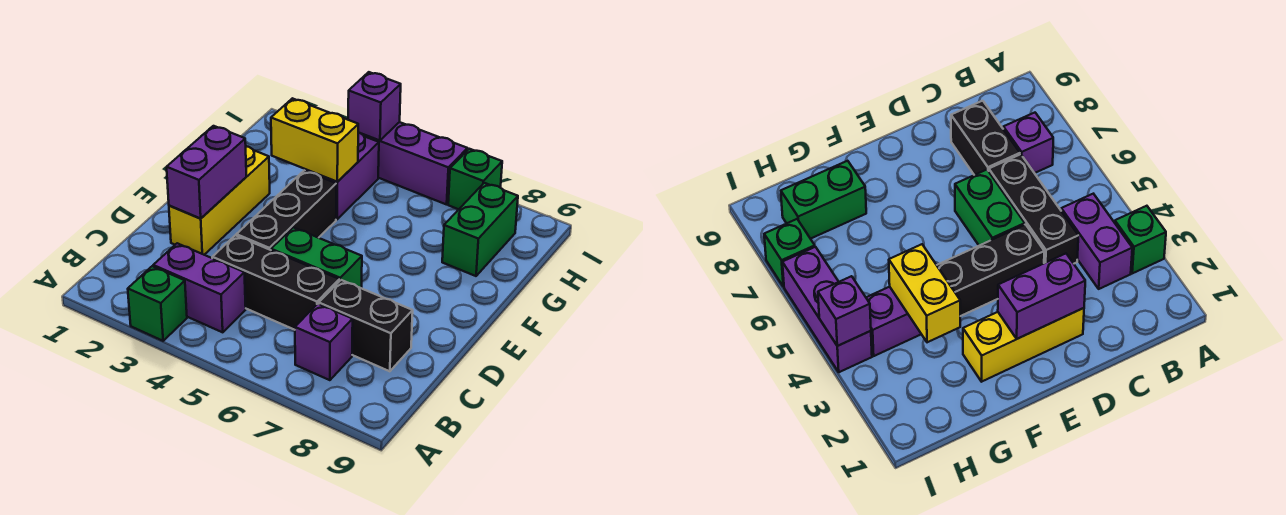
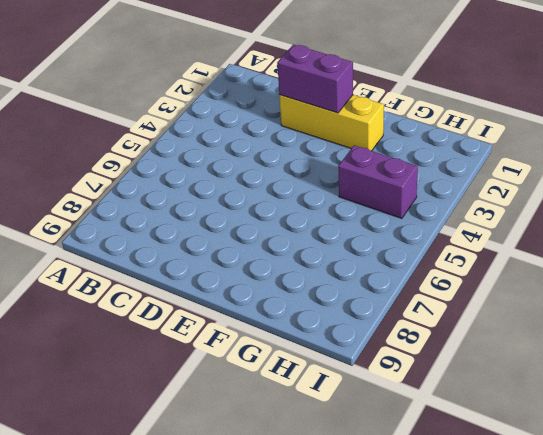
none -> green 1x1 brick [128,266,187,341]
none -> purple 1x2 brick [153,243,246,332]
none -> purple 1x1 brick [295,304,353,380]

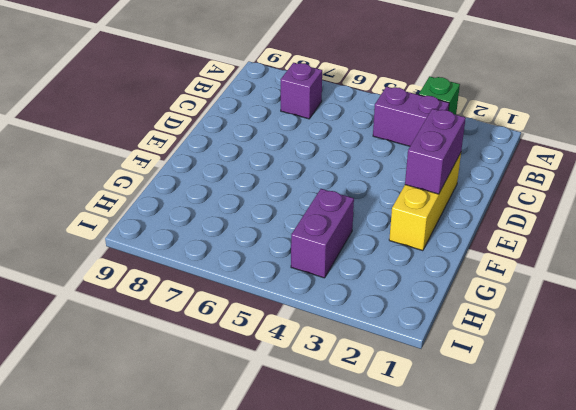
none -> black 1x3 brick [212,235,339,330]
none -> black 1x2 brick [319,280,413,371]
none -> black 1x3 brick [236,171,336,250]

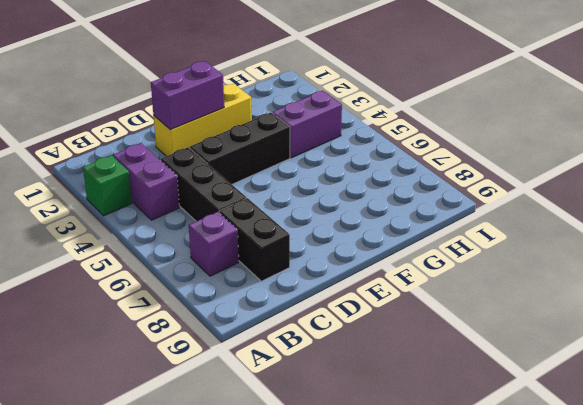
none -> green 1x2 brick [271,227,362,288]
none -> green 1x2 brick [442,183,518,276]
none -> purple 1x3 brick [362,122,468,205]

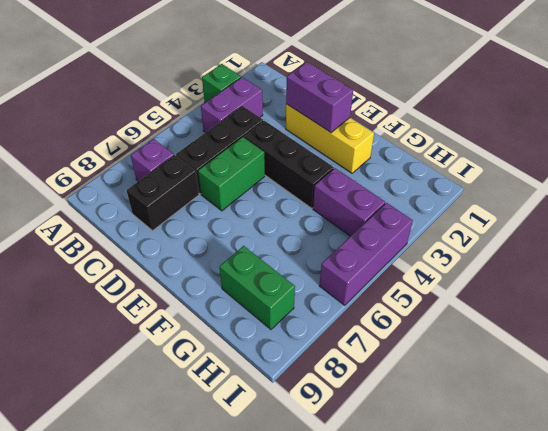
none -> green 1x1 brick [448,149,502,209]
none -> yellow 1x2 brick [271,98,358,182]
none -> purple 1x1 brick [348,72,401,140]

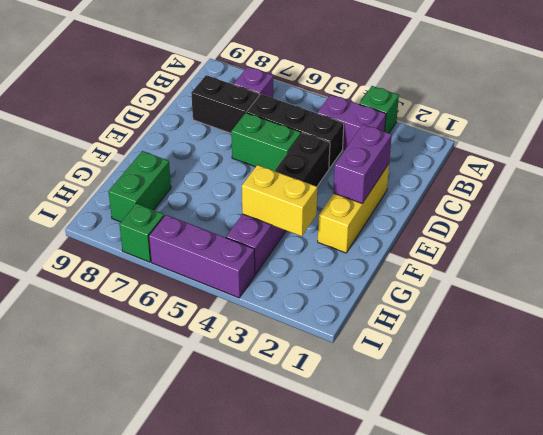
none -> purple 1x1 brick [348,72,401,140]

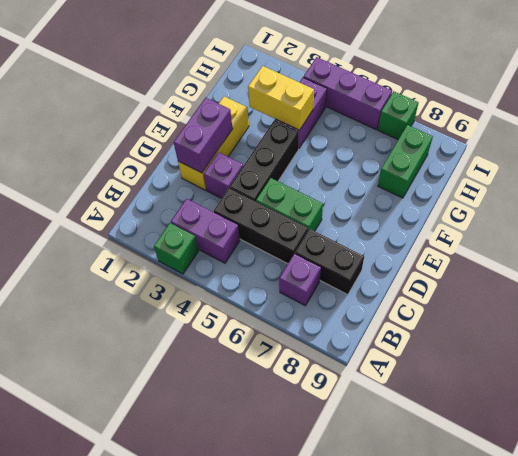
purple 1x1 brick [204,152,243,199] -> purple 1x1 brick moved to [348,72,401,140]

